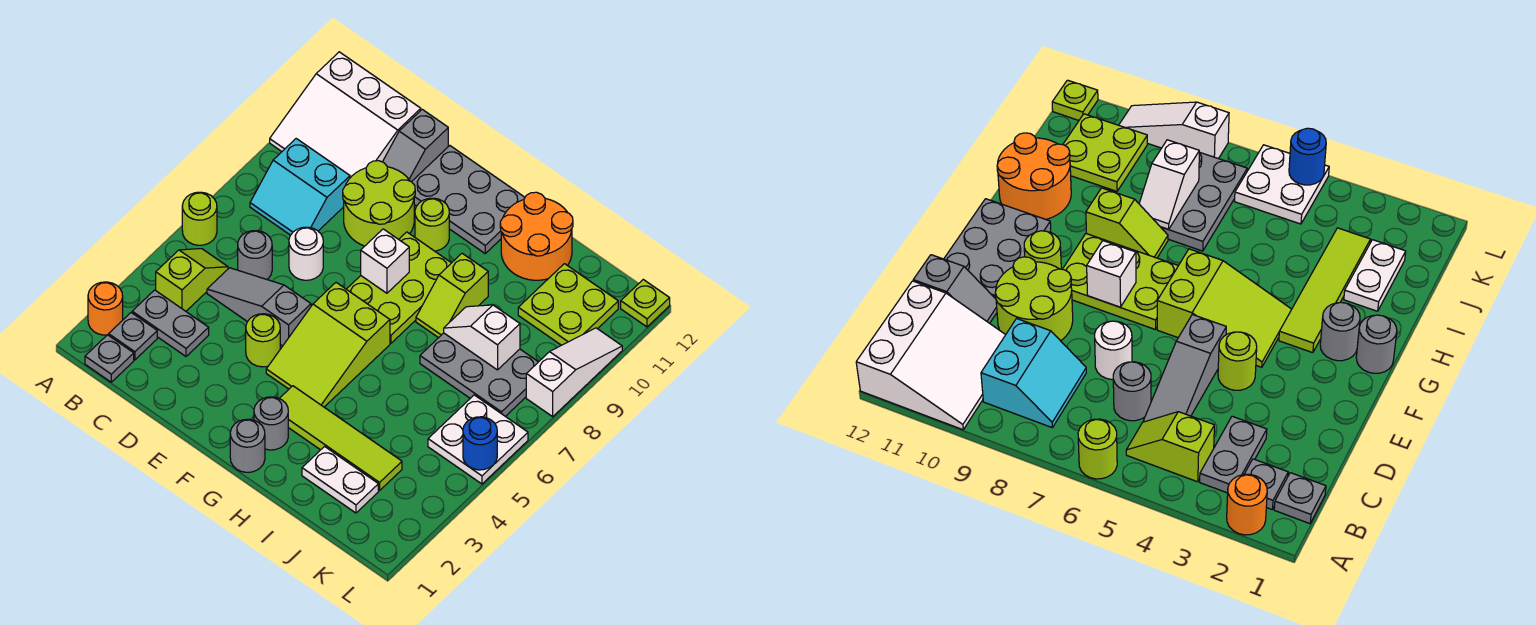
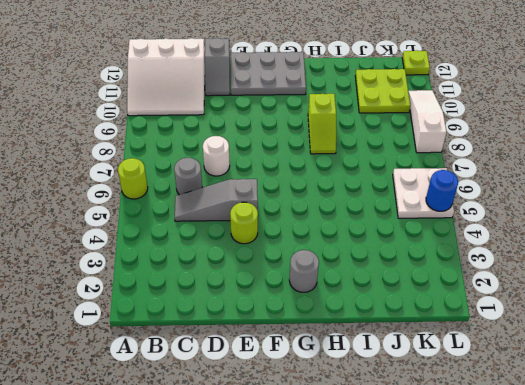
none -> orange 1x1 round brick [88,282,123,335]
none -> grey 1x1 plate [85,335,134,382]
none -> grey 1x1 plate [109,313,157,360]
none -> grey 1x2 plate [132,290,209,356]

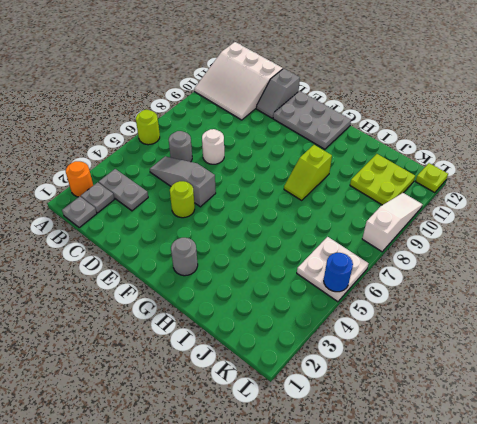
none -> lime 1x2 slope [156,249,228,311]
none -> cyan 2x2 slope [250,139,350,235]
none -> lime 2x2 round brick [343,161,415,246]
none -> lime 2x3 slope [266,283,390,407]

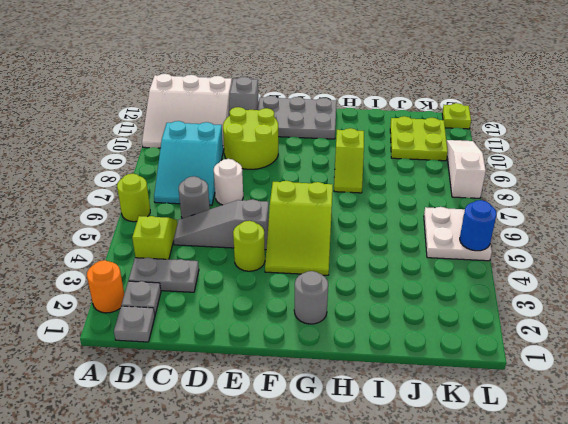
cyan 2x3 slope [154,121,223,205] -> cyan 2x2 slope [250,139,350,235]
none -> lime 2x3 plate [347,232,451,343]
none -> lime 1x1 round brick [415,198,449,251]
none -> grey 1x1 round brick [230,419,265,472]
none -> lime 1x4 tile [279,386,402,491]

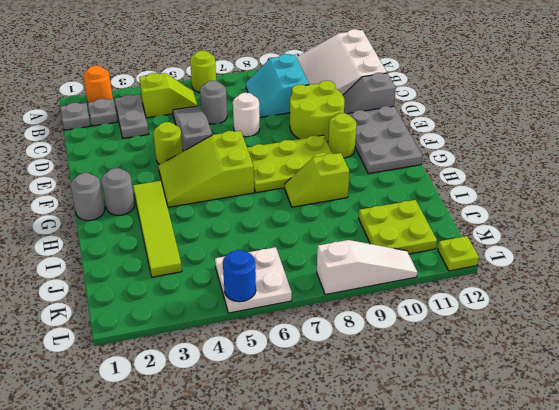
none -> orange 2x2 round brick [500,192,573,280]
none -> white 1x2 plate [302,447,378,513]
none -> grey 2x3 plate [420,333,538,416]
none -> white 1x1 brick [361,229,409,293]

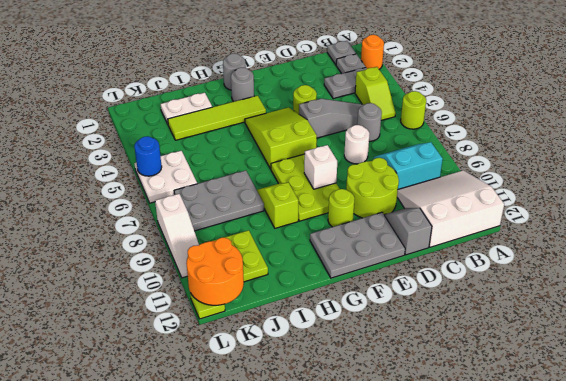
orange 2x2 round brick [186,238,244,305] -> orange 2x2 round brick moved to [500,192,573,280]
none -> white 1x2 slope [444,305,520,370]

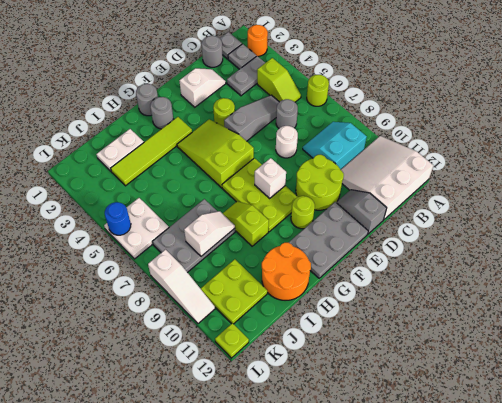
grey 1x1 round brick [202,36,223,67] -> none
white 1x2 slope [179,68,226,107] -> none

